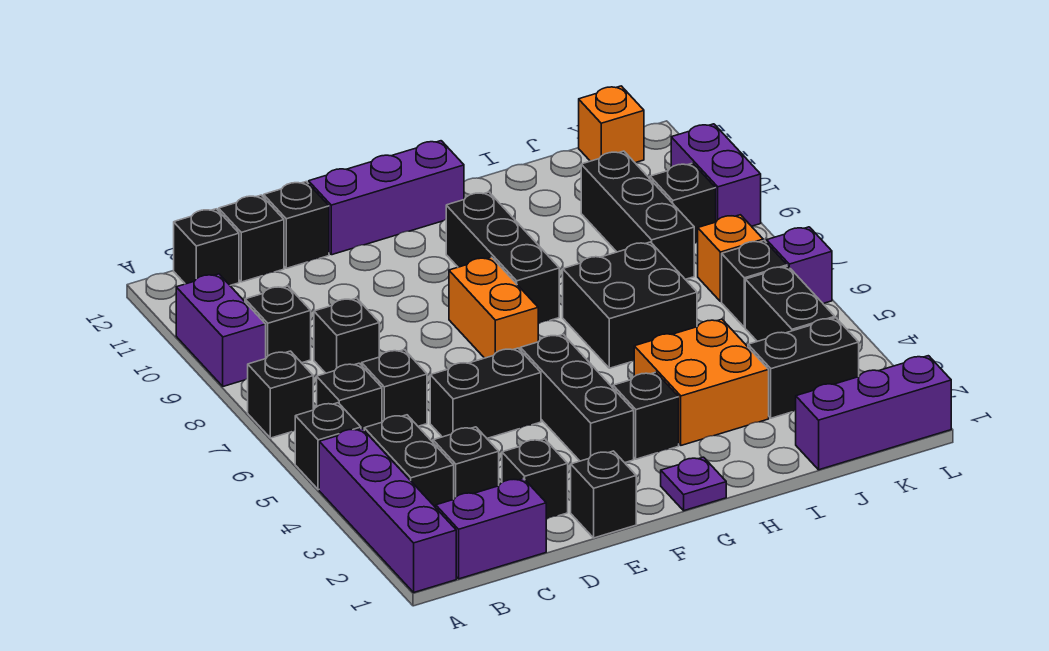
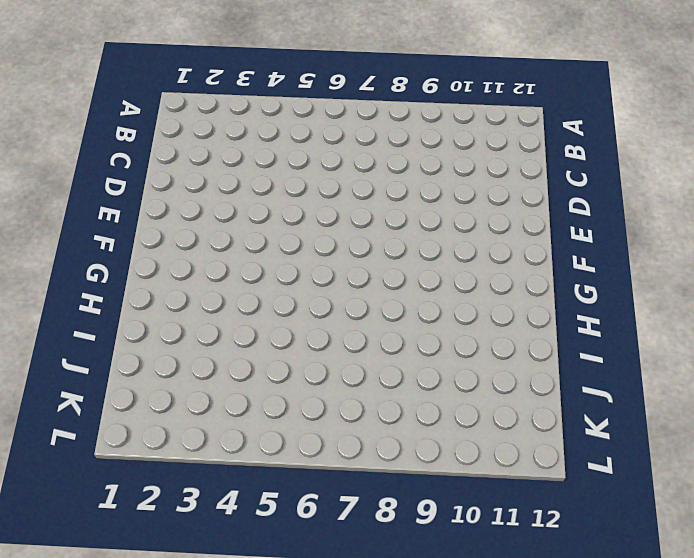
none -> purple 1x4 brick [319,429,456,592]
none -> black 1x1 brick [295,403,361,490]
none -> black 1x1 brick [248,351,313,438]
none -> purple 1x2 brick [176,274,266,386]

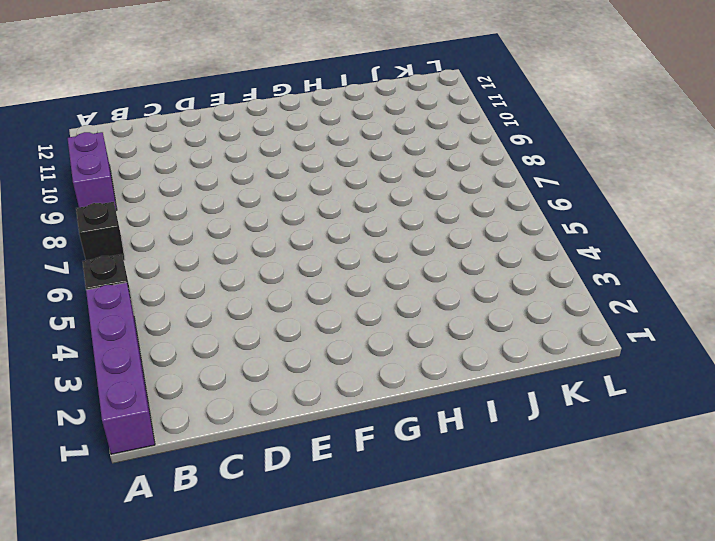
none -> purple 1x2 brick [436,478,546,579]
none -> black 1x2 brick [364,415,454,508]
none -> black 1x1 brick [317,363,382,430]
none -> black 1x1 brick [245,286,311,363]

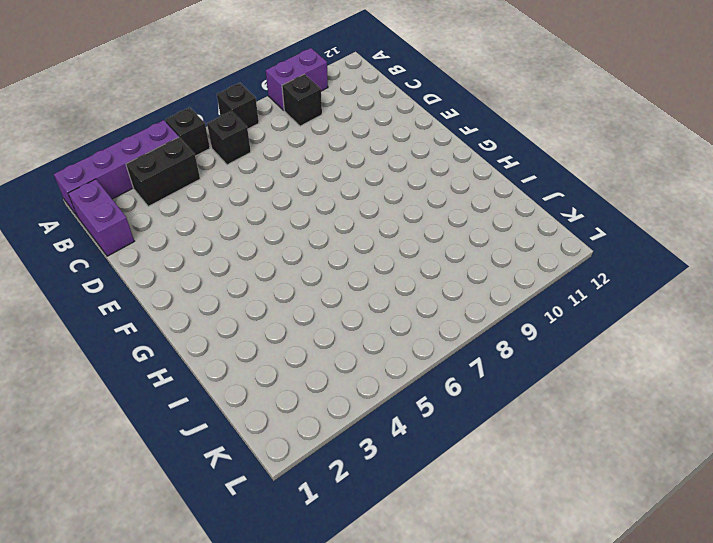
none -> black 1x1 brick [174,209,239,286]
none -> black 1x1 brick [433,427,499,499]
none -> black 1x1 brick [362,350,427,426]
none -> black 1x1 brick [314,298,379,373]

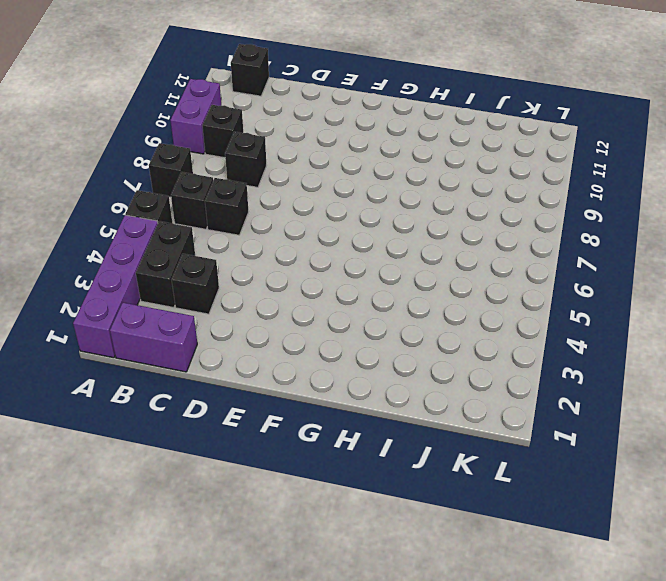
none -> black 1x1 brick [219,195,284,282]
none -> black 1x1 brick [502,439,568,519]
none -> black 1x2 brick [430,348,541,438]
none -> black 1x1 brick [264,182,329,268]

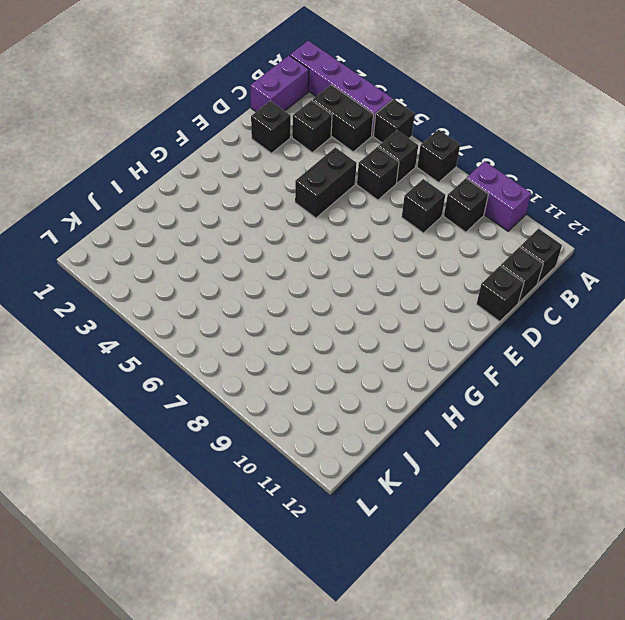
none -> black 1x1 brick [571,451,636,538]
none -> purple 1x3 brick [309,141,464,255]
none -> black 1x3 brick [520,335,634,463]
none -> orange 1x2 brick [449,257,538,358]

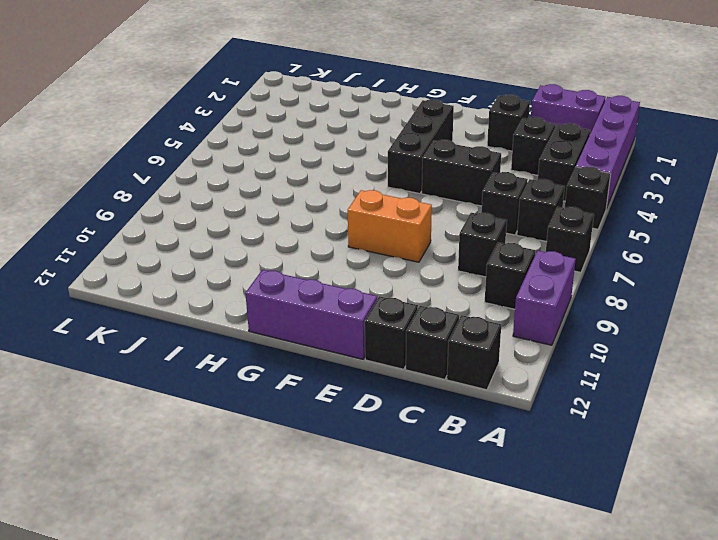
orange 1x2 brick [348,190,432,262] -> orange 1x2 brick turned to [449,257,538,358]
none -> black 1x1 brick [571,451,636,538]
none -> purple 1x1 plate [661,457,726,511]
none -> black 1x1 brick [613,372,679,459]
none -> black 1x3 brick [446,192,559,324]

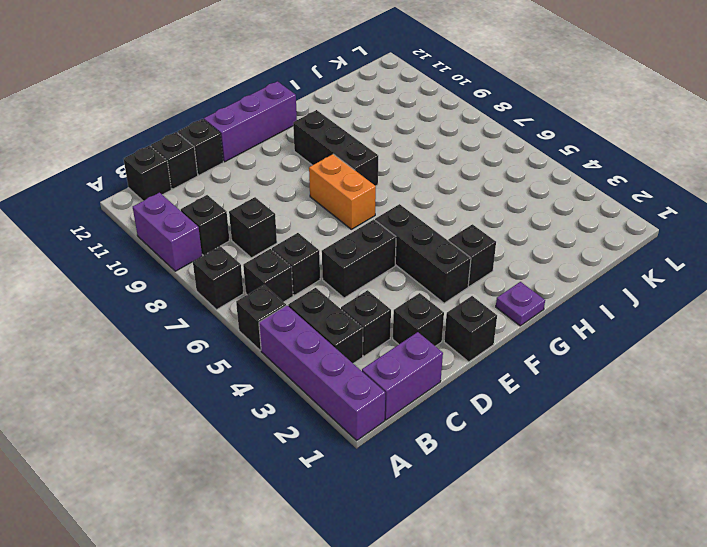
none -> orange 2x2 brick [634,319,769,445]
none -> black 2x2 brick [563,242,697,368]
none -> purple 1x3 brick [796,356,951,470]
none -> black 1x2 brick [748,318,859,418]

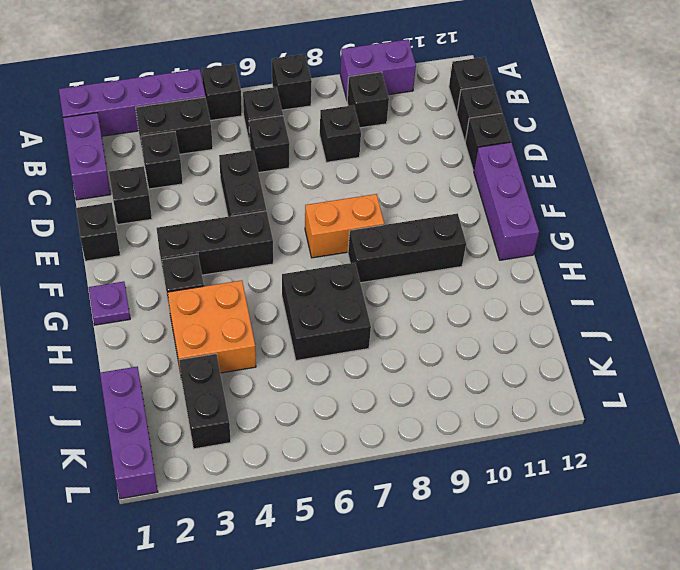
none -> black 1x3 brick [581,151,694,279]
none -> black 1x2 brick [745,266,835,341]
none -> black 1x1 brick [722,240,787,327]
none -> orange 1x1 brick [698,215,763,302]

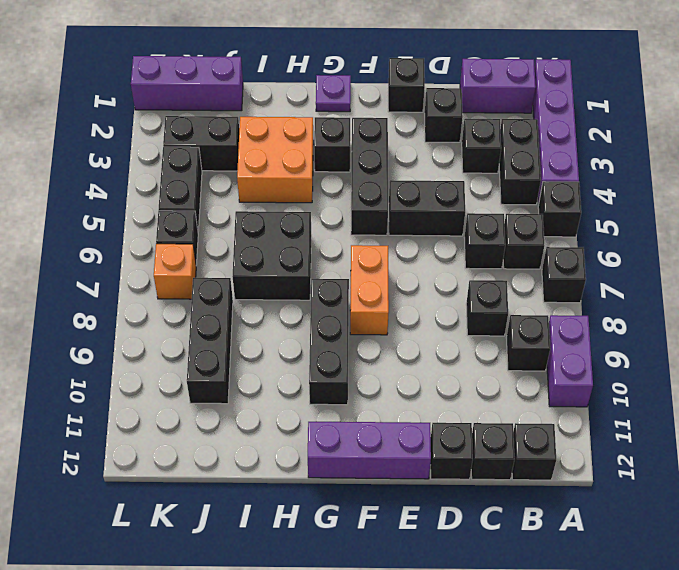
none -> black 1x1 brick [650,163,716,244]
none -> orange 1x1 brick [579,86,644,163]
none -> purple 1x1 brick [767,227,832,304]
none -> purple 1x2 brick [671,124,761,226]

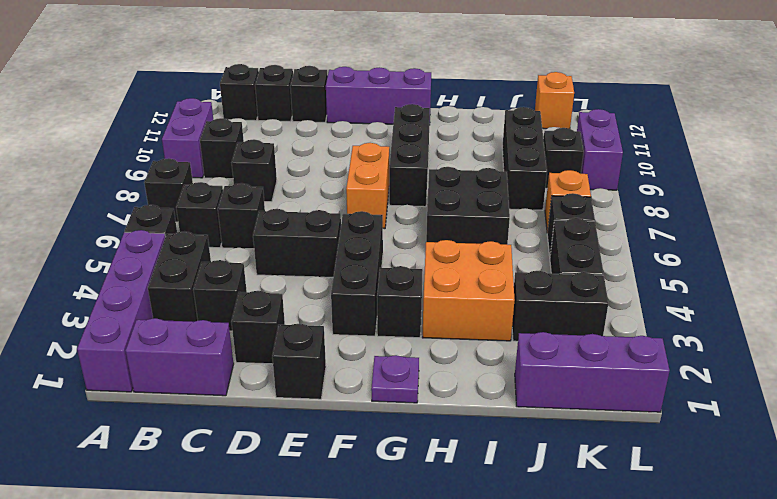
none -> purple 1x1 brick [767,227,832,304]

